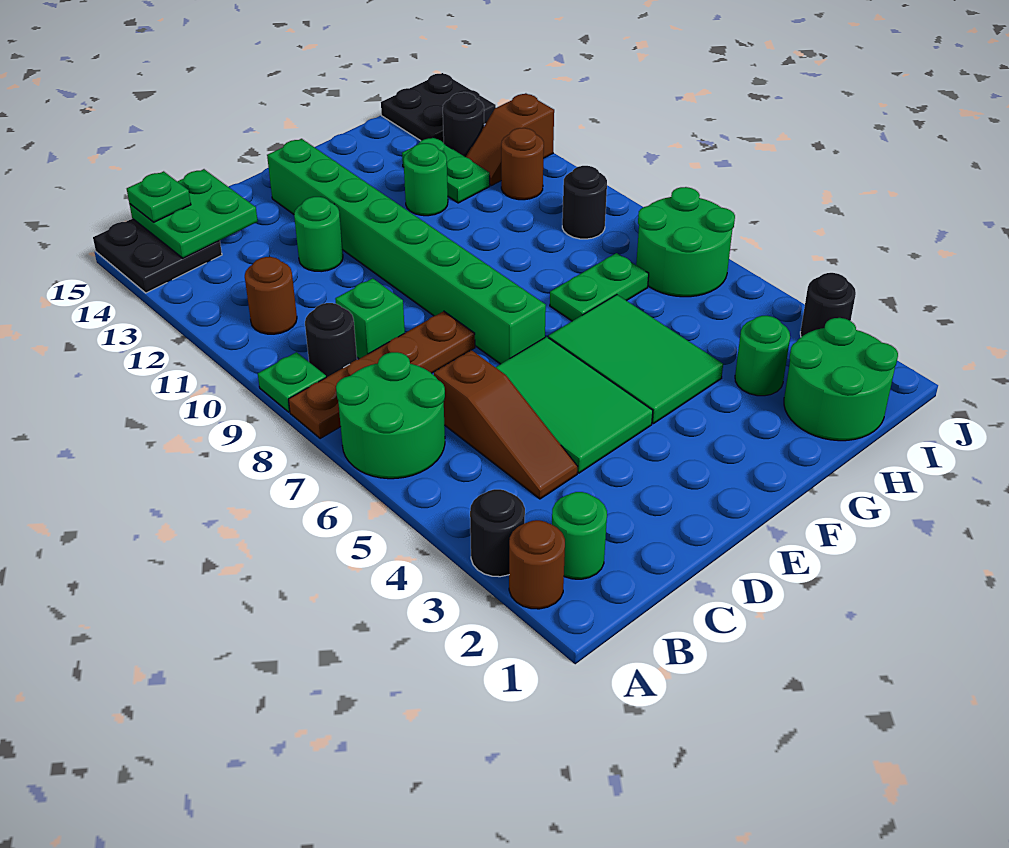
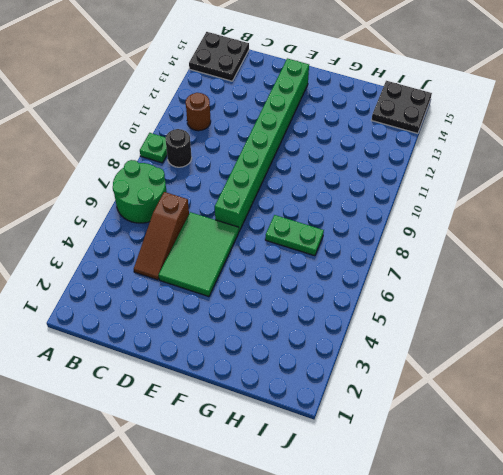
none -> brown 1x1 round brick [509,520,565,609]
none -> black 1x1 round brick [470,489,525,577]
none -> brown 1x4 plate [288,311,475,439]

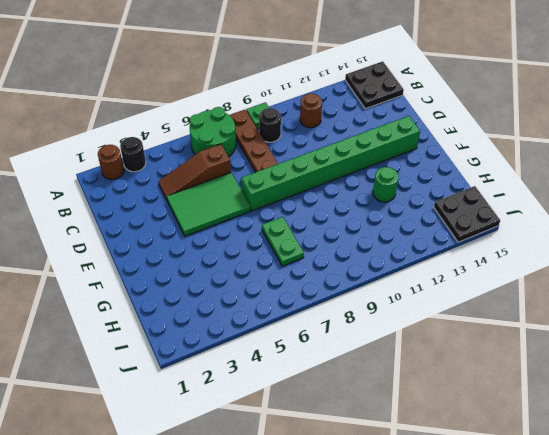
none -> green 1x1 round brick [552,492,607,579]
none -> green 1x1 brick [335,278,405,359]
none -> green 1x1 round brick [294,197,343,272]

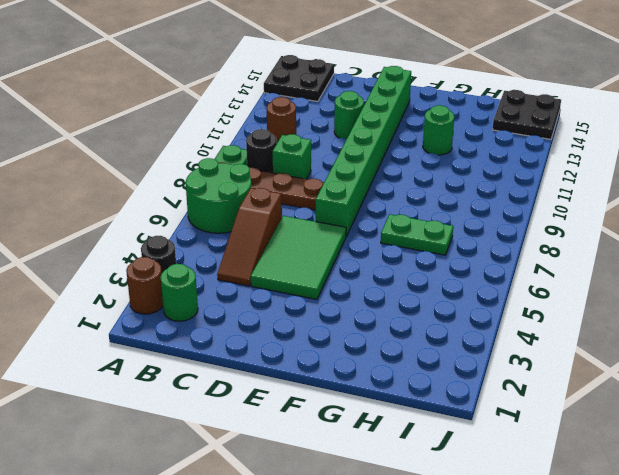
none -> green 2x3 tile [548,295,723,424]
none -> green 2x2 round brick [784,318,898,441]
none -> green 1x1 round brick [735,316,790,396]

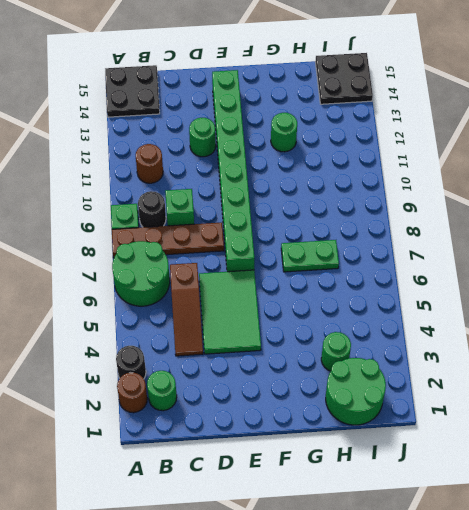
none -> green 2x3 tile [548,295,723,424]
none -> green 1x2 plate [402,137,490,203]
none -> green 2x2 round brick [636,187,735,297]

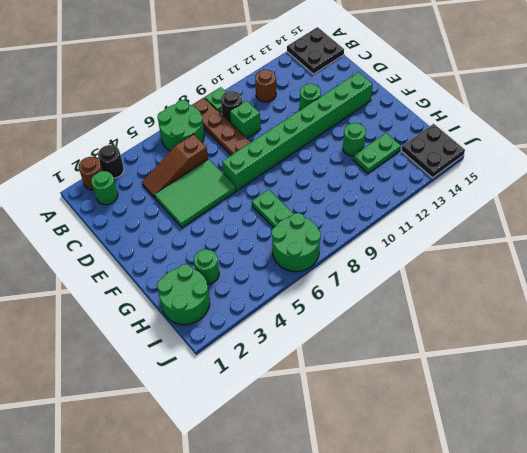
none -> green 2x3 tile [548,295,723,424]
none -> black 1x1 round brick [562,166,607,239]
none -> brown 1x1 round brick [501,128,544,200]

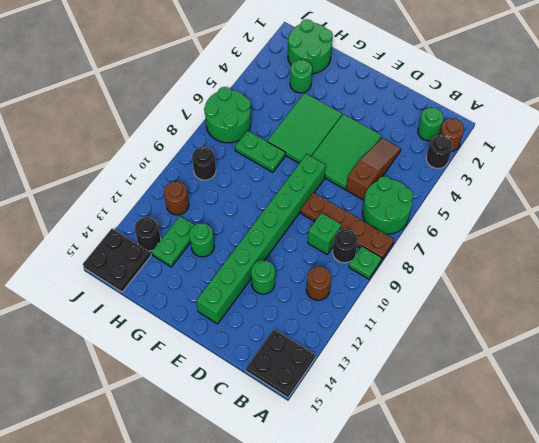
none -> brown 1x2 slope [466,93,554,186]
none -> black 1x1 round brick [800,273,856,337]
none -> green 2x2 plate [130,169,258,258]

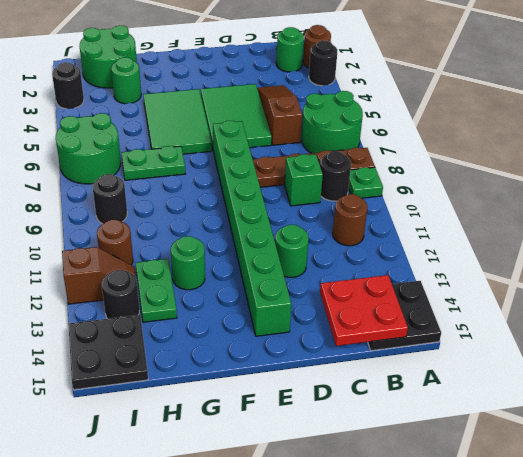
red 2x2 plate [320,275,408,346] -> green 2x2 plate [130,169,258,258]
none -> green 1x1 plate [127,171,191,222]

